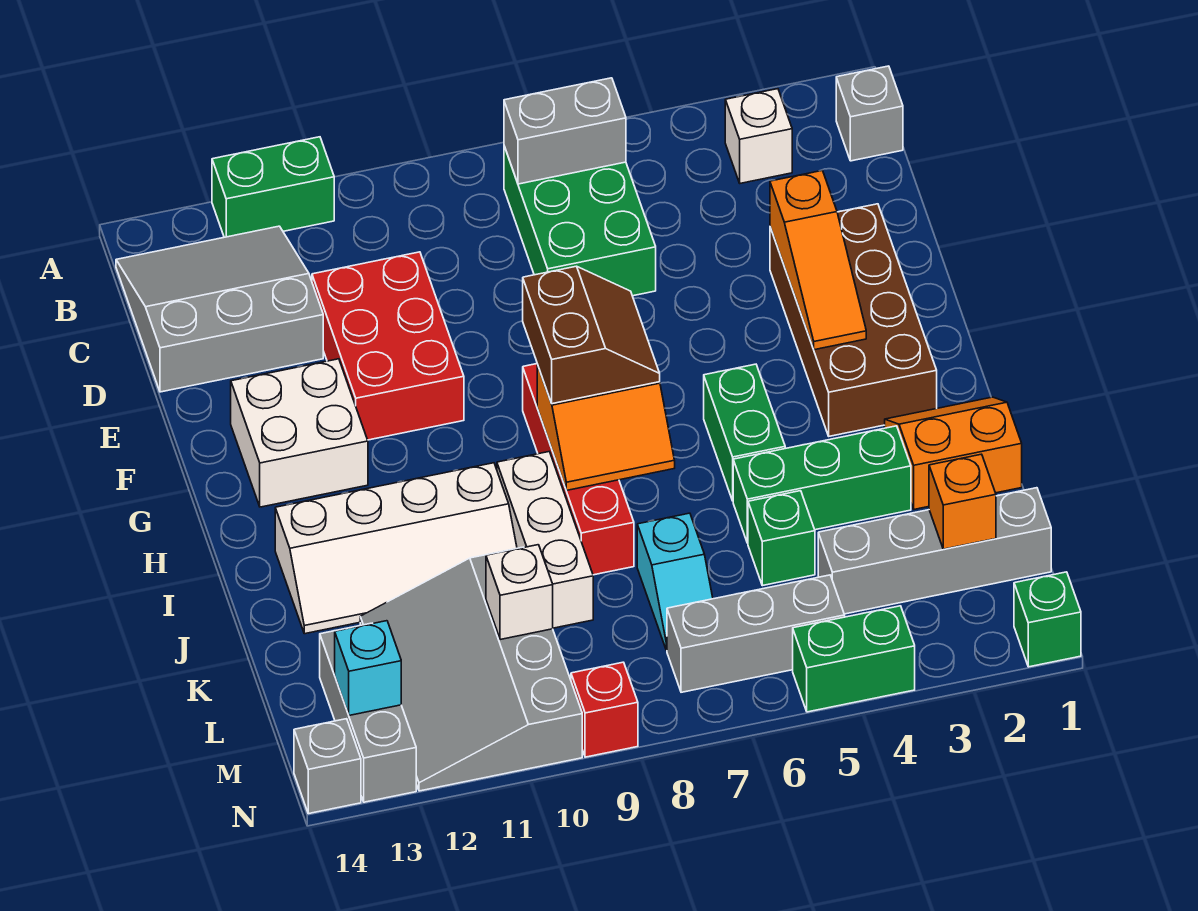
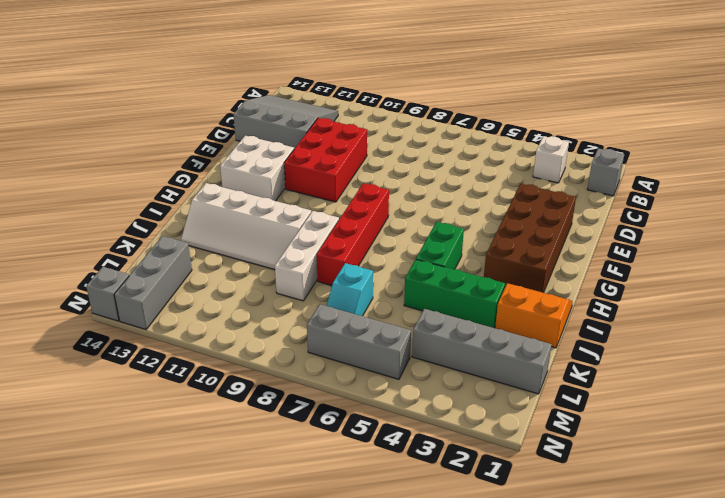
none -> green 1x2 brick [212,137,334,237]
none -> green 2x3 brick [504,146,656,296]
none -> green 1x1 brick [748,491,815,586]
none -> grey 3x4 slope [360,547,582,791]

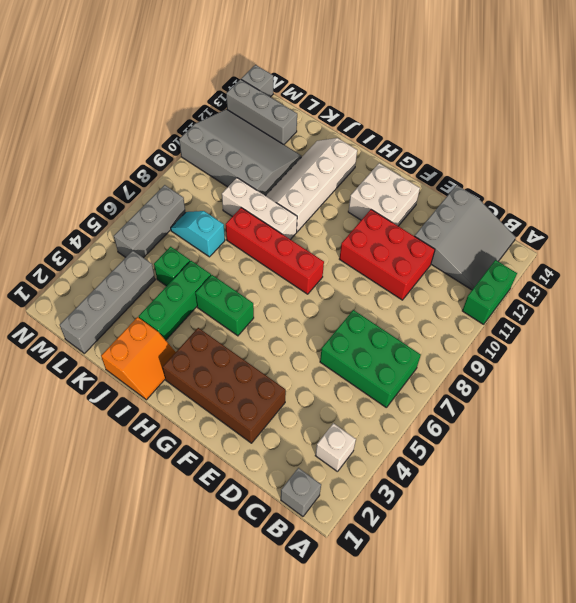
none -> green 1x1 brick [1014,572,1081,667]
none -> green 1x2 brick [793,606,915,712]
none -> red 1x1 brick [571,662,638,757]
none -> grey 1x2 brick [504,78,626,184]

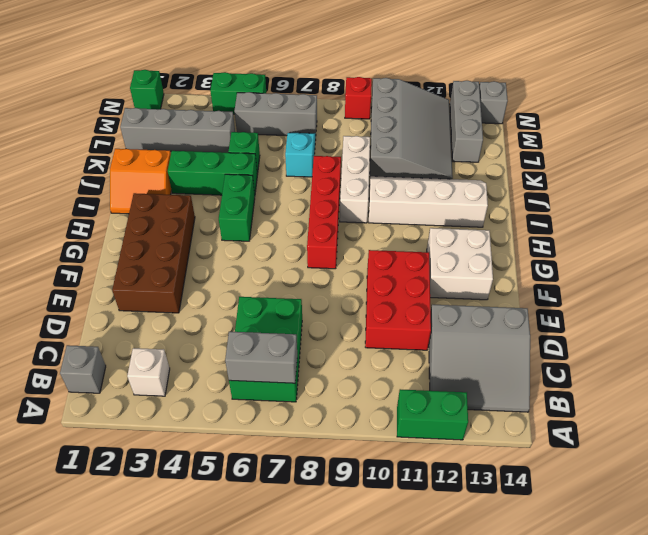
none -> orange 1x3 slope [770,171,866,350]
none -> orange 2x2 slope [537,365,675,490]
none -> orange 1x1 brick [929,454,996,549]
none -> white 1x1 brick [486,545,553,640]

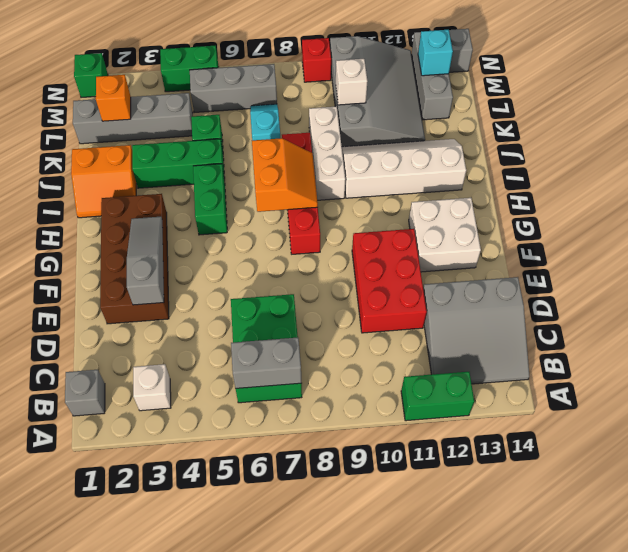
grey 1x3 slope [127,217,164,305] -> orange 1x3 slope [770,171,866,350]
orange 2x2 slope [252,138,318,212] -> orange 2x2 slope turned to [537,365,675,490]
none -> brown 2x2 slope [523,266,660,404]

